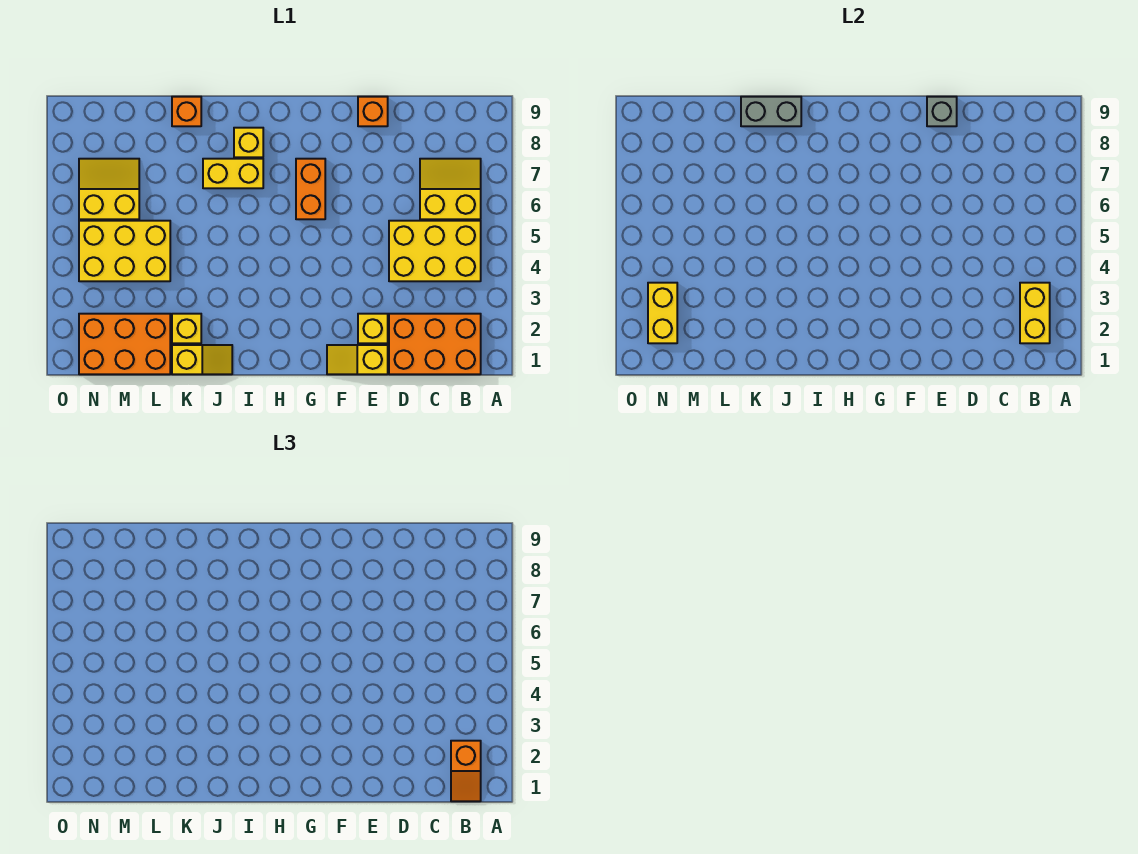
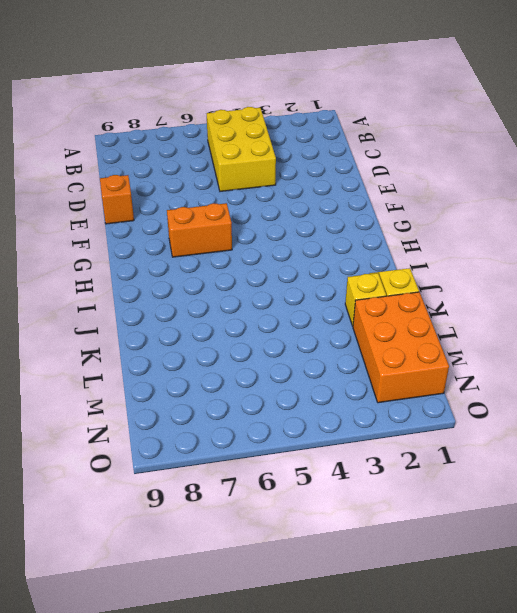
none -> orange 2x3 brick [389,314,481,374]
none -> yellow 2x2 slope [420,159,481,219]
none -> yellow 1x2 slope [327,345,388,374]

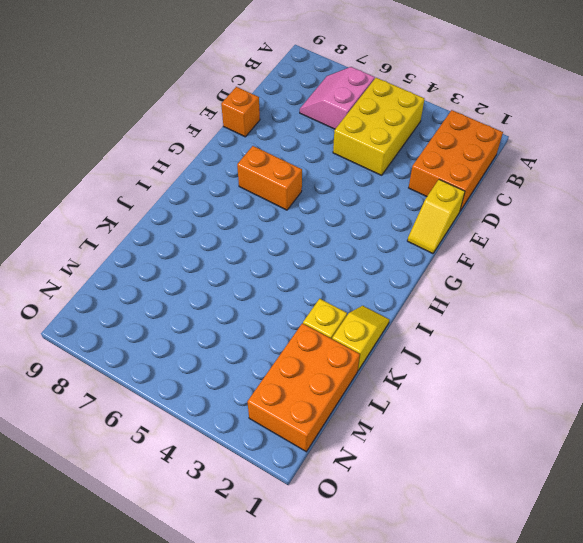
pink 2x2 slope [300,67,375,129] -> yellow 2x2 slope [420,159,481,219]
none -> yellow 1x1 brick [358,314,388,343]
none -> yellow 1x2 brick [203,159,263,188]
none -> yellow 1x1 brick [234,128,263,157]

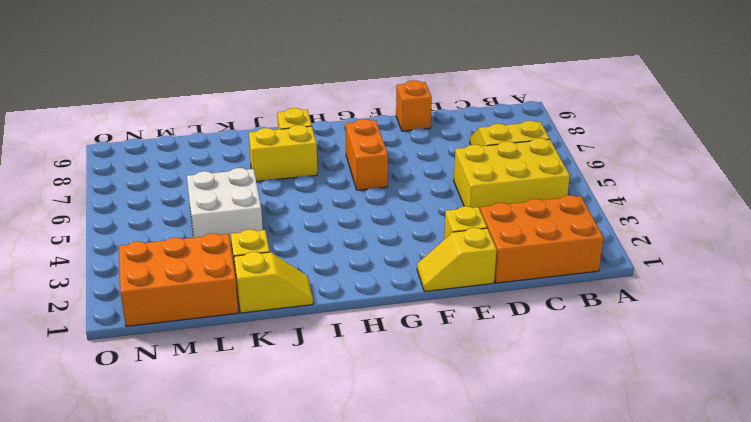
white 2x2 brick [187,168,263,245] -> yellow 2x3 brick [79,221,170,281]
none -> orange 1x1 brick [172,97,201,126]
none -> yellow 2x2 slope [79,159,139,219]
none -> yellow 1x2 brick [1020,283,1050,343]

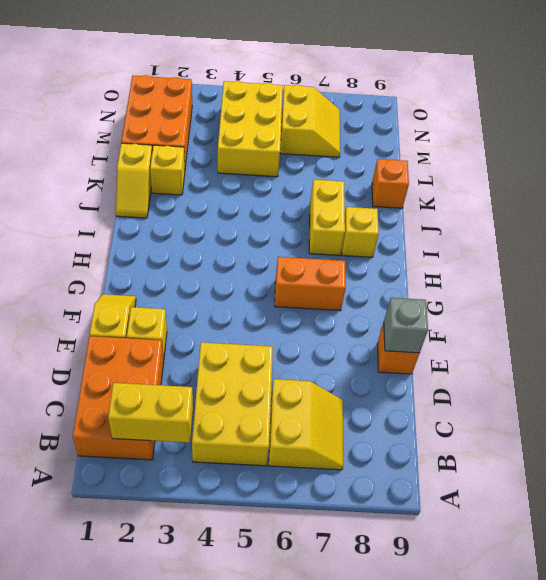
none -> grey 1x2 brick [741,97,801,126]
none -> yellow 1x2 brick [648,283,677,343]
none -> orange 1x2 slope [451,741,481,801]

